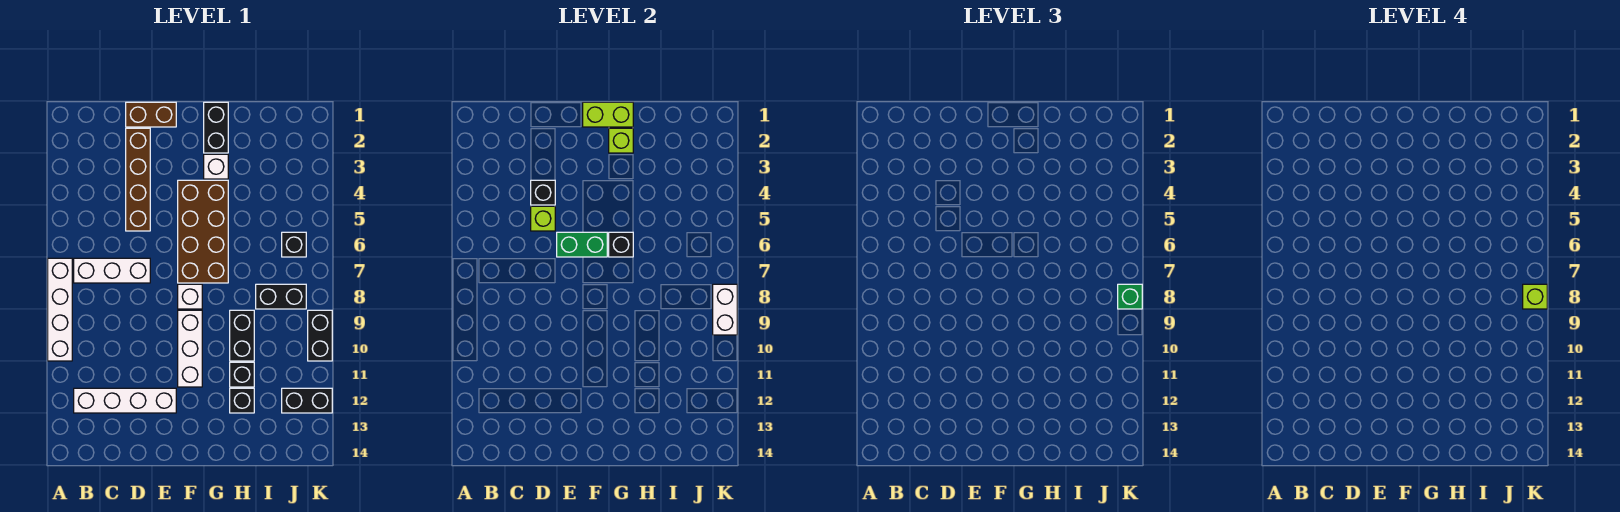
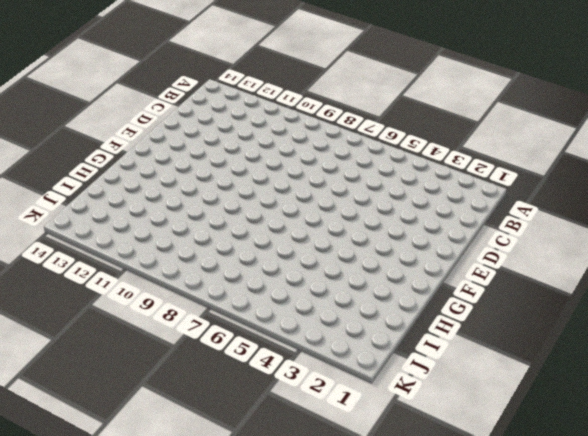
none -> white 1x4 brick [48,258,72,361]
none -> white 1x3 brick [74,258,150,283]
none -> white 1x4 brick [74,388,176,413]

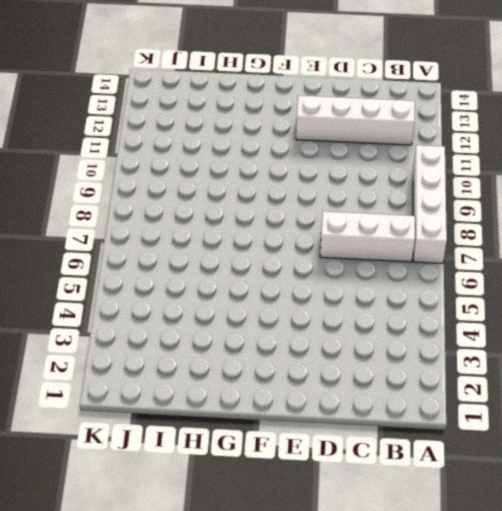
none -> brown 1x2 brick [126,102,176,127]
none -> brown 1x4 brick [126,128,150,231]
none -> brown 2x4 brick [178,180,228,283]

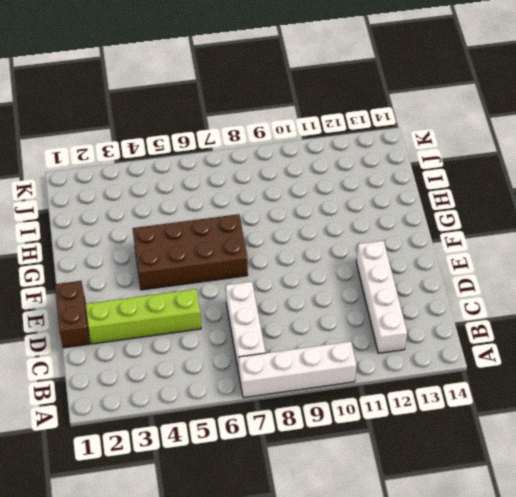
lime 1x4 brick [86,289,201,344] -> brown 1x4 brick [126,128,150,231]
none -> white 1x1 brick [178,284,202,309]
none -> white 1x3 brick [178,310,202,387]
none -> black 1x2 brick [204,102,228,153]

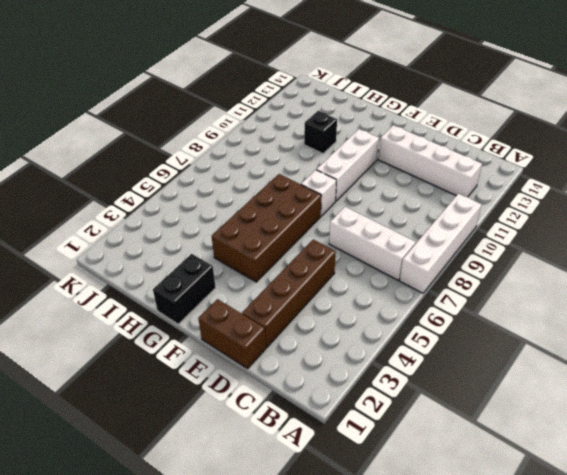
none -> white 1x1 brick [204,154,228,179]
none -> black 1x2 brick [230,310,254,361]
none -> black 1x1 brick [230,388,254,413]

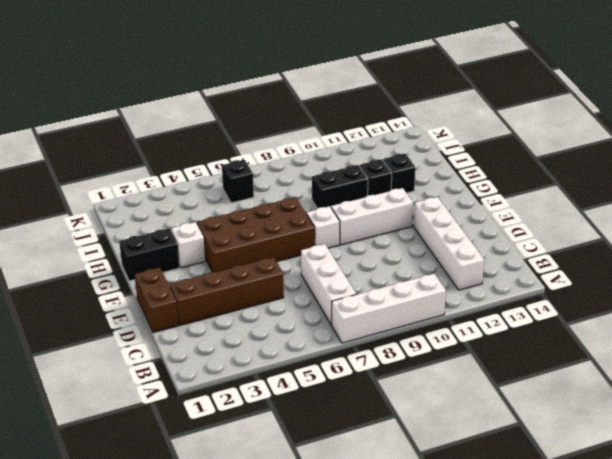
none -> black 1x2 brick [256,284,306,309]
none -> black 1x2 brick [282,388,332,413]
none -> black 1x2 brick [308,310,332,361]

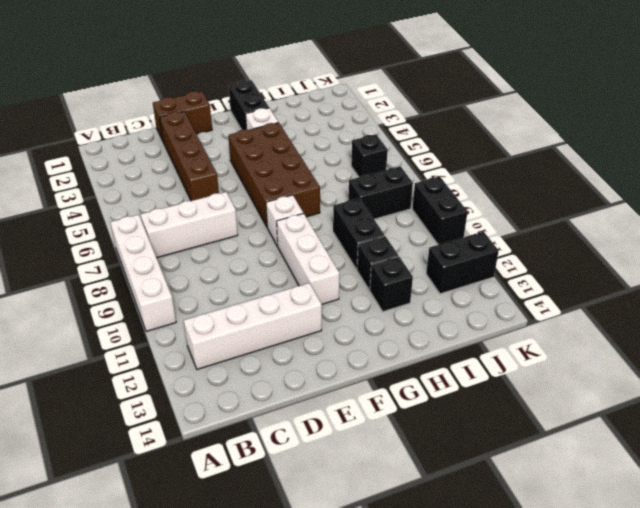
none -> black 1x1 brick [531,180,555,205]
none -> lime 1x1 brick [531,206,555,231]
none -> green 1x2 brick [557,232,607,257]

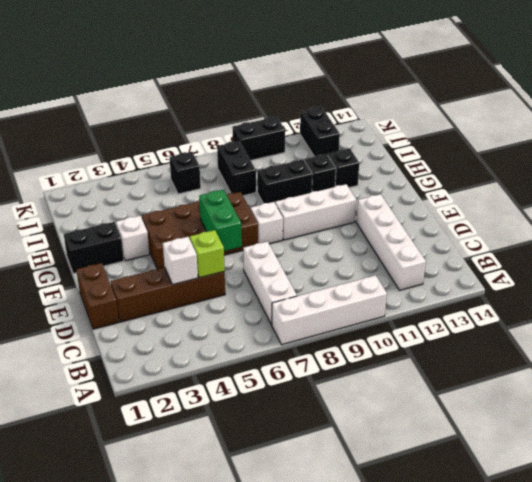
white 1x1 brick [163,237,198,285] -> black 1x1 brick [531,180,555,205]
none -> lime 1x2 brick [583,102,633,127]
none -> lime 1x1 brick [609,128,633,153]
none -> black 1x1 brick [609,232,633,257]

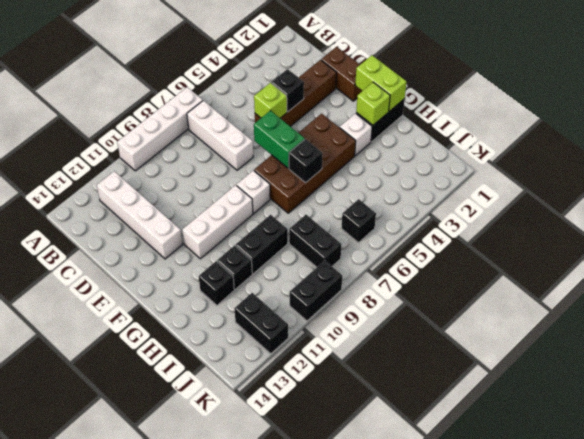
none -> white 1x2 brick [713,284,737,335]
none -> green 1x1 brick [1118,284,1142,309]
none -> lime 1x1 brick [1523,284,1547,309]

